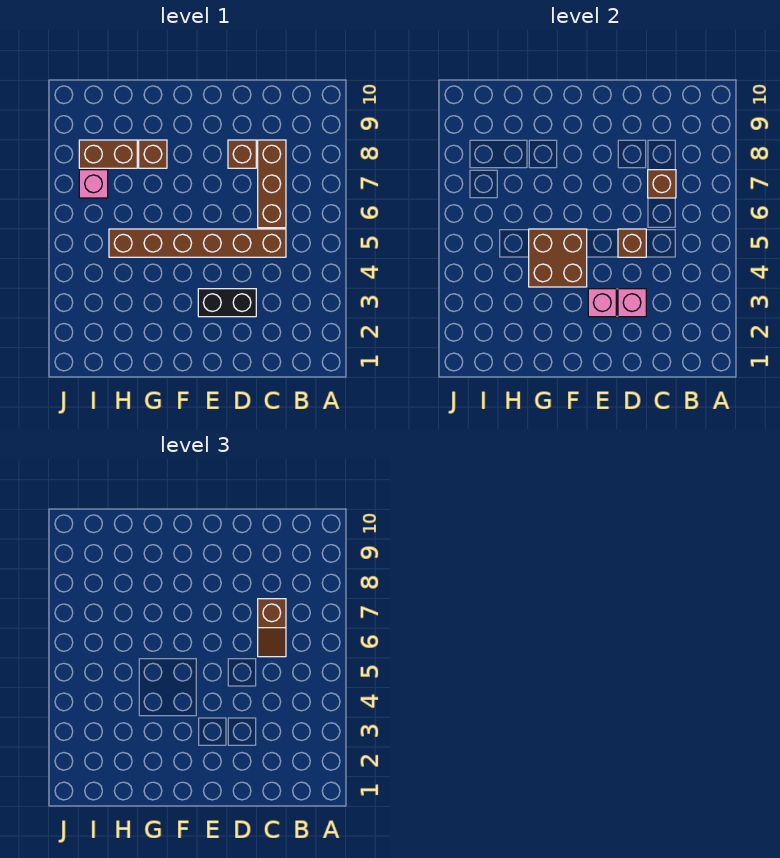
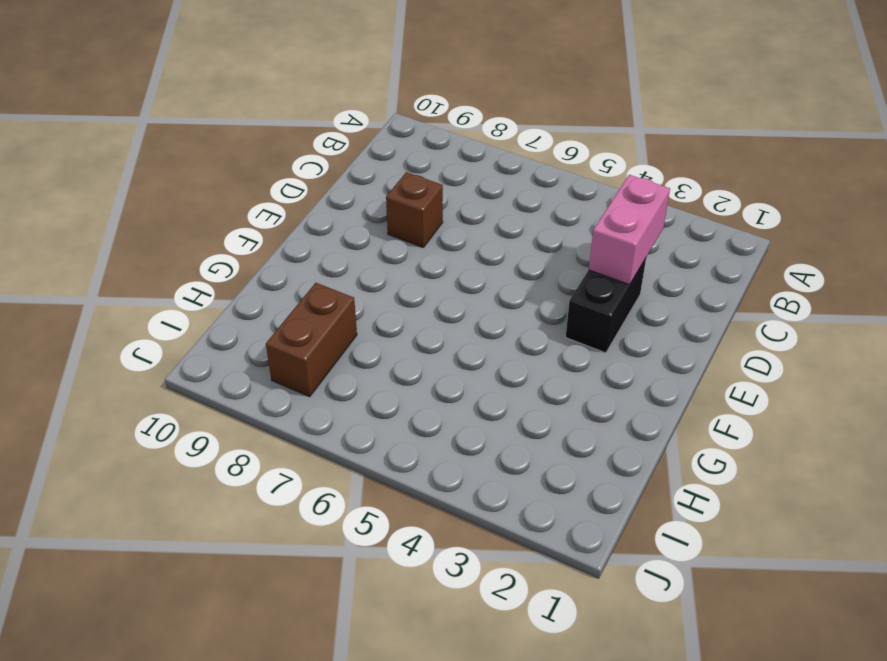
pink 1x2 brick [589,175,670,285] -> pink 1x1 brick [618,289,646,317]
none -> brown 1x6 brick [109,229,286,257]
none -> brown 1x3 brick [258,140,286,228]
none -> brown 1x1 brick [139,140,167,168]

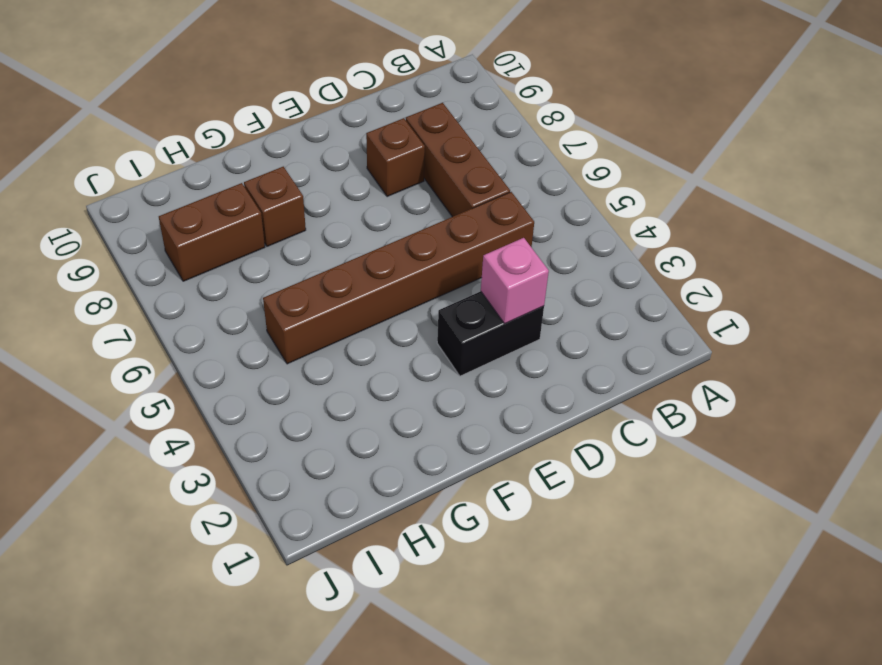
none -> pink 1x1 brick [79,170,108,198]
none -> brown 1x1 brick [648,170,676,198]
none -> brown 1x1 brick [618,229,646,257]

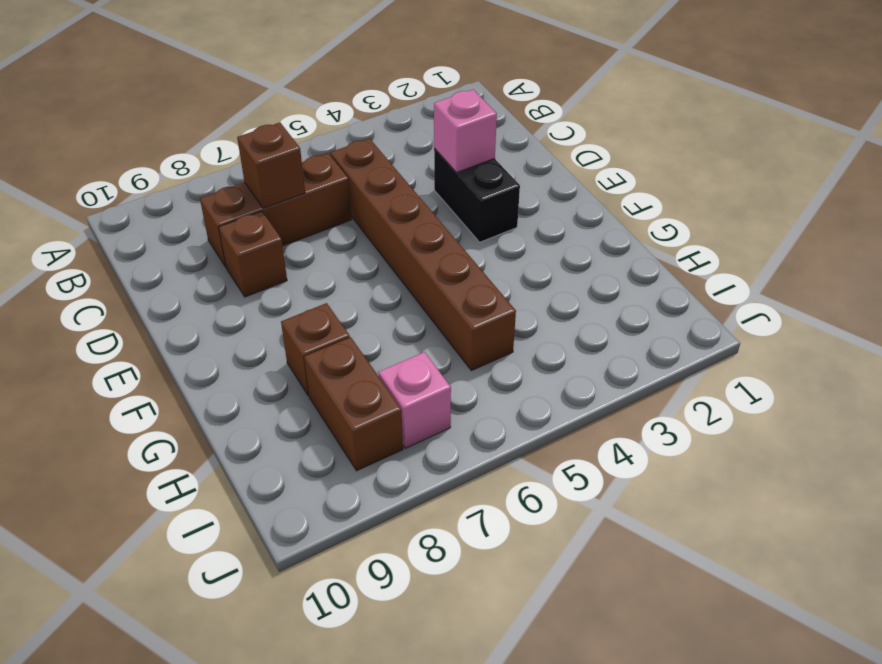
none -> brown 1x1 brick [618,229,646,257]
none -> pink 1x1 brick [588,289,616,317]
none -> brown 2x2 brick [529,229,587,287]

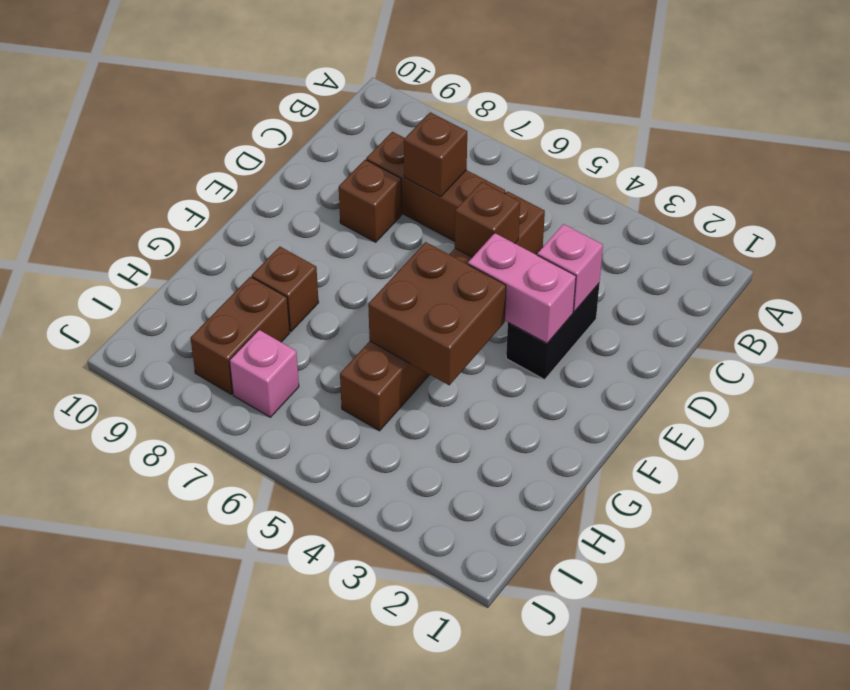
pink 1x2 brick [468,233,576,343] -> pink 1x1 brick [588,289,616,317]
none -> brown 1x2 slope [258,599,286,657]

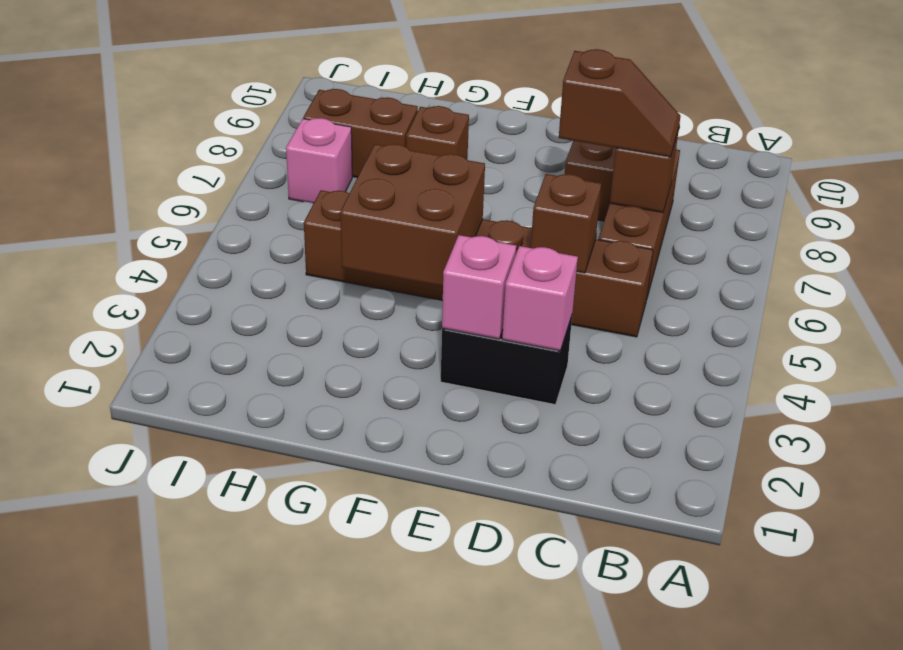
brown 1x2 slope [559,49,680,157] -> brown 1x2 slope turned to [258,599,286,657]

